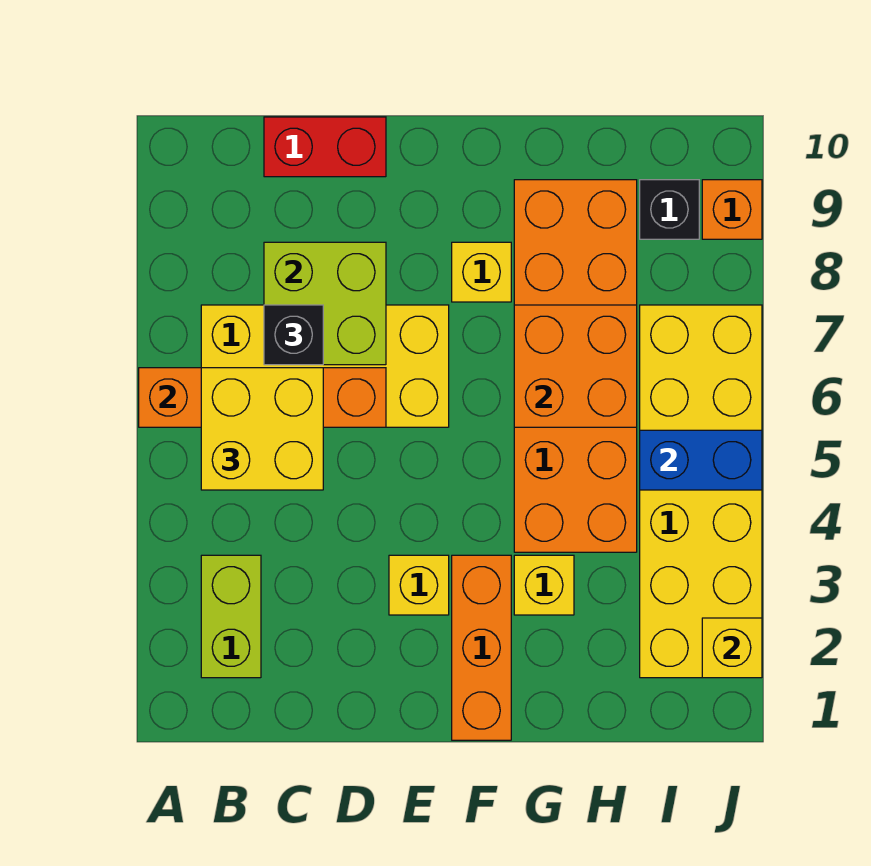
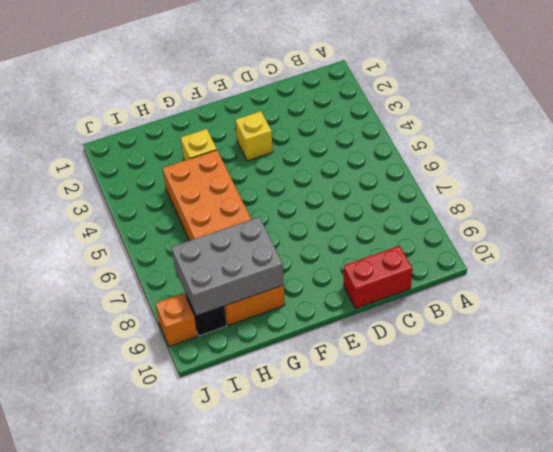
grey 2x3 brick [172,217,284,316] -> none
none -> lime 1x2 brick [201,555,261,678]
none -> yellow 2x4 brick [201,305,449,427]
none -> orange 1x3 brick [452,555,511,740]

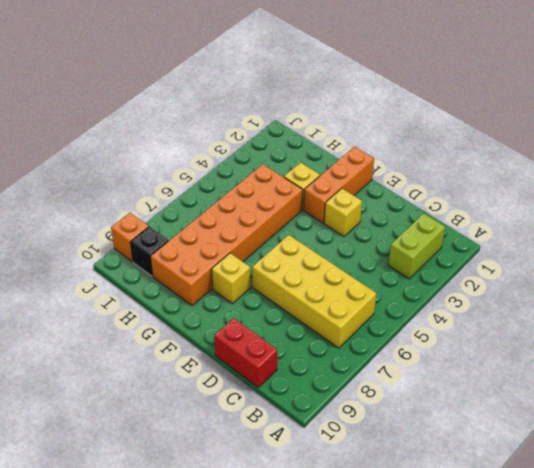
none -> yellow 2x6 brick [640,305,762,678]
none -> orange 1x4 brick [139,368,386,427]
none -> lime 2x2 brick [264,242,386,365]

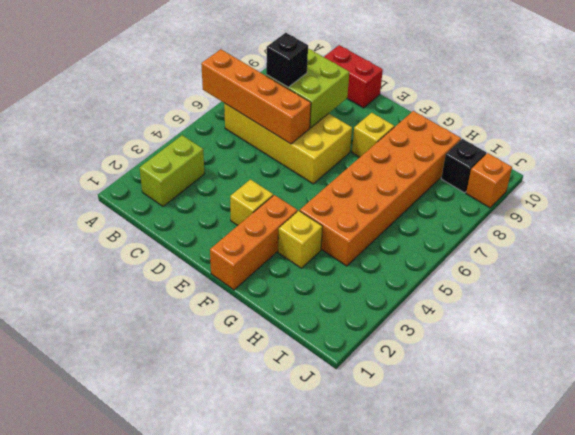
none -> yellow 2x6 brick [640,305,762,678]
none -> orange 2x2 brick [514,305,637,427]
none -> blue 1x2 brick [640,430,762,490]

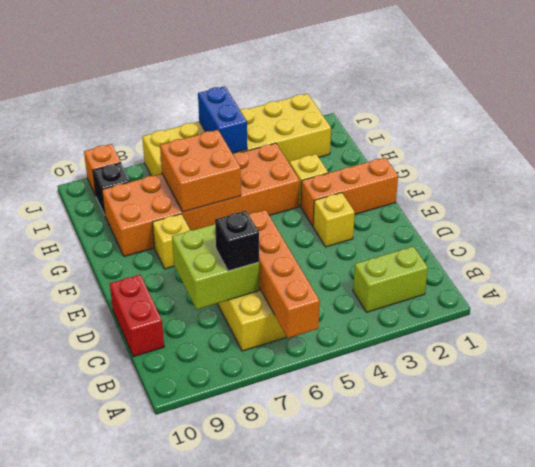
none -> yellow 1x1 brick [702,618,762,678]
none -> yellow 2x2 brick [201,368,323,490]

